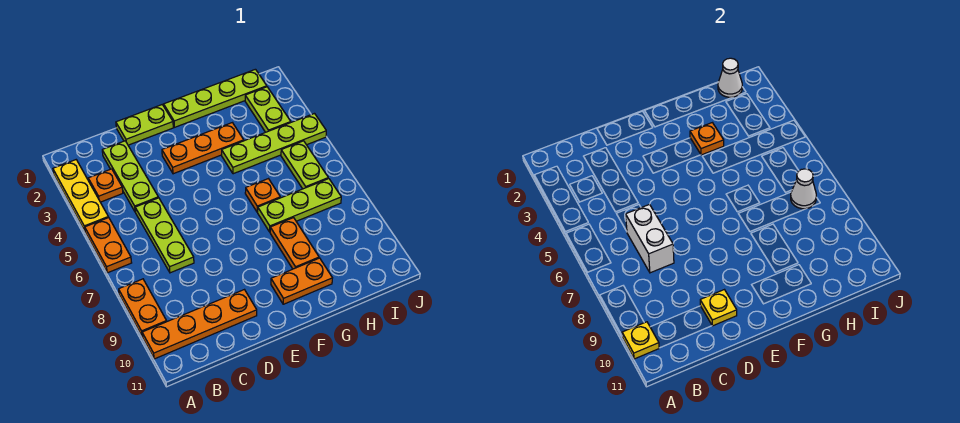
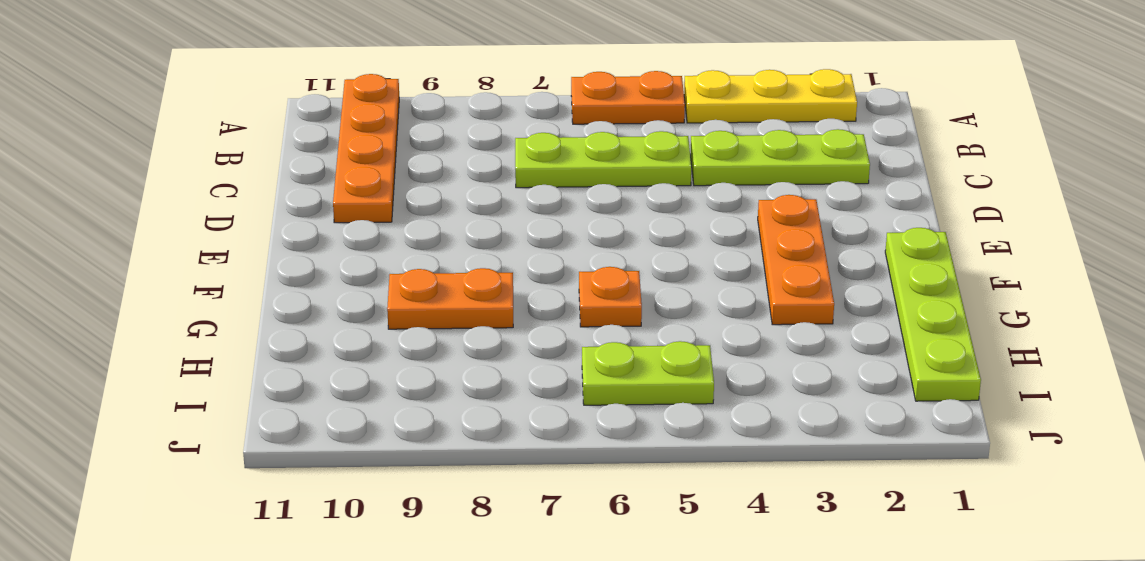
none -> orange 1x2 plate [119,279,167,337]
none -> orange 1x1 plate [88,169,123,202]
none -> lime 1x2 plate [116,105,173,145]

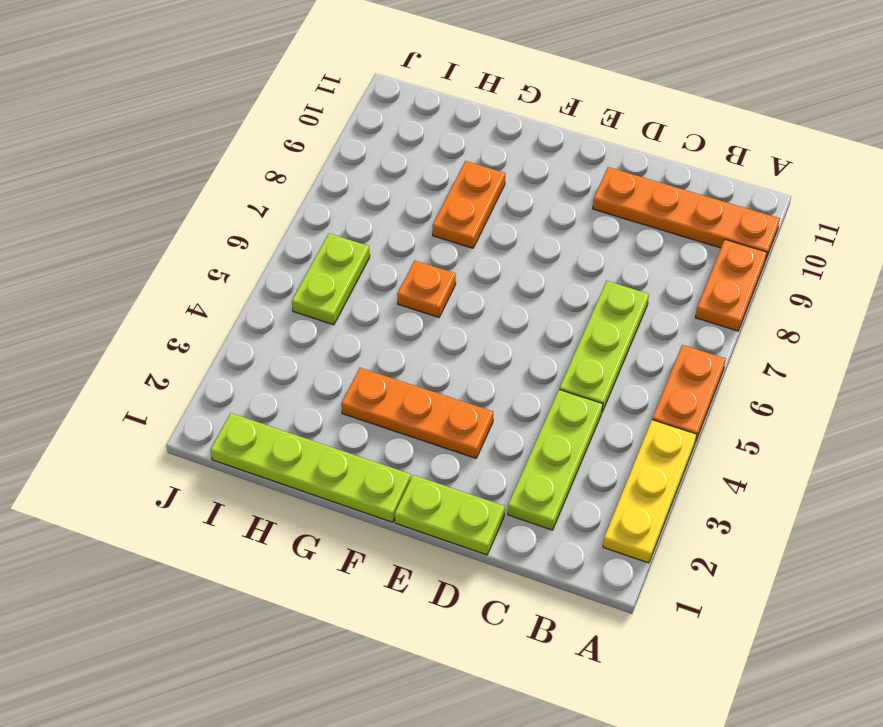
none -> orange 1x1 plate [88,169,123,202]
none -> orange 1x2 plate [271,258,332,304]
none -> lime 1x4 plate [222,114,326,174]

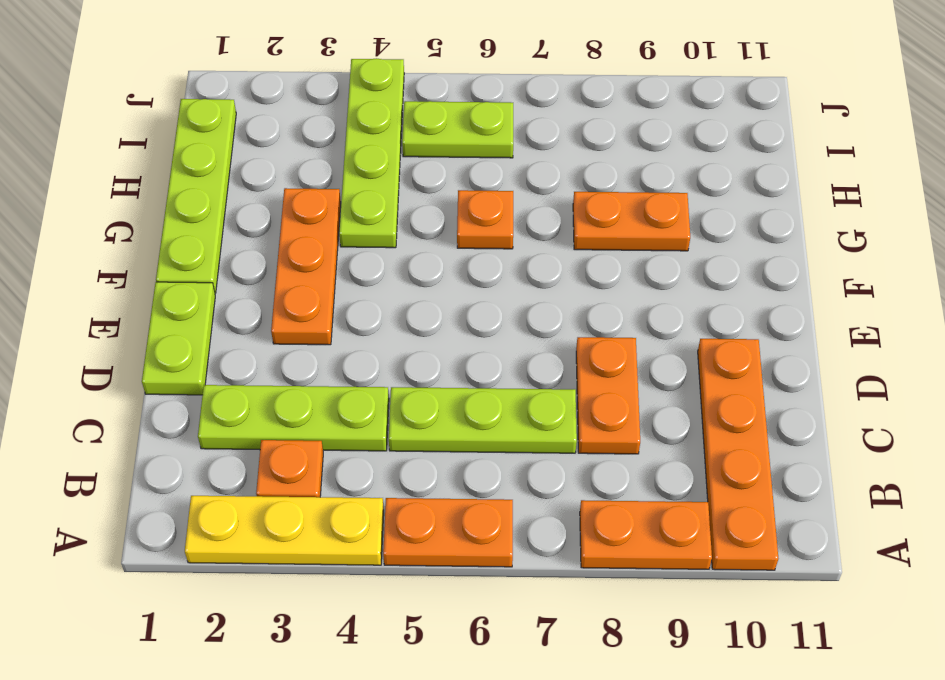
orange 1x2 plate [576,337,640,454] -> orange 1x2 plate moved to [271,258,332,304]
none -> lime 1x3 plate [258,179,341,232]
none -> lime 1x2 plate [245,87,291,132]
none -> yellow 1x1 plate [622,322,659,359]

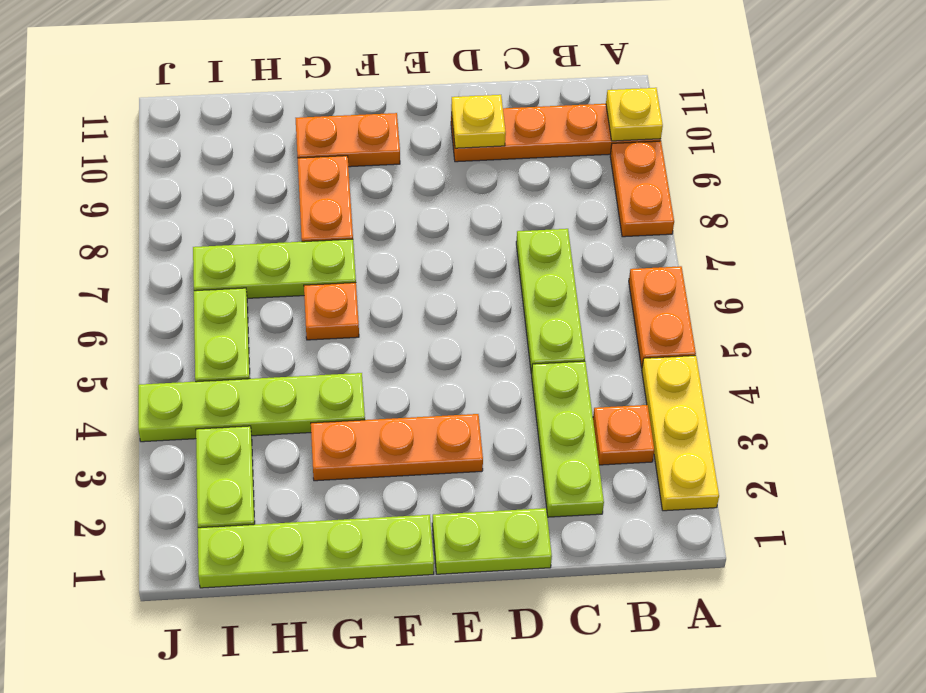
none -> white 1x2 brick [626,204,674,273]
none -> orange 1x1 plate [690,123,724,155]
none -> white 1x1 cone [718,58,742,97]

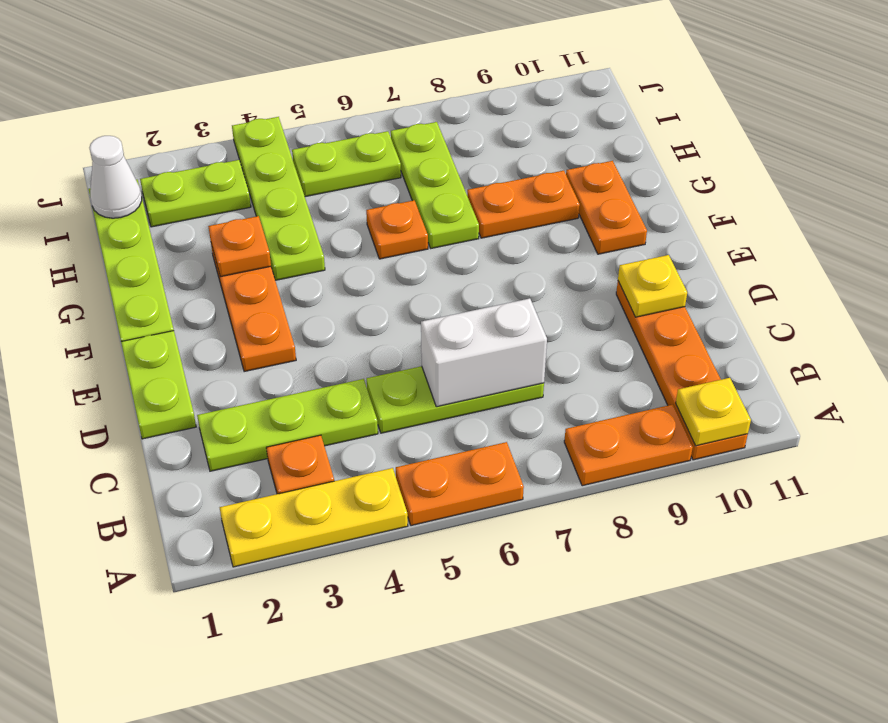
none -> white 1x1 cone [791,169,816,209]

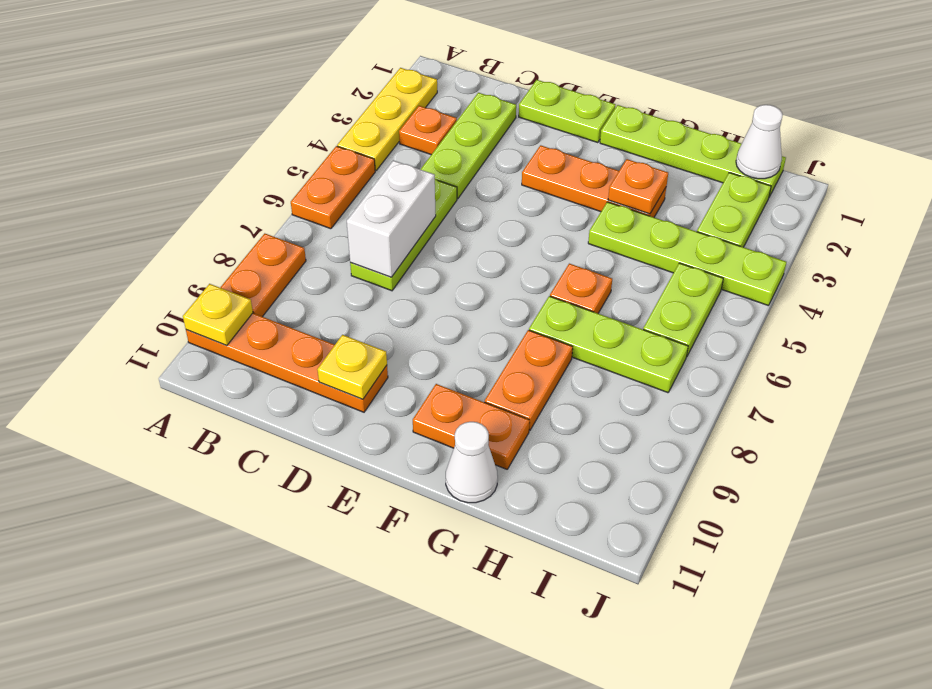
white 1x1 cone [446,422,498,503] -> white 1x1 cone moved to [791,169,816,209]

